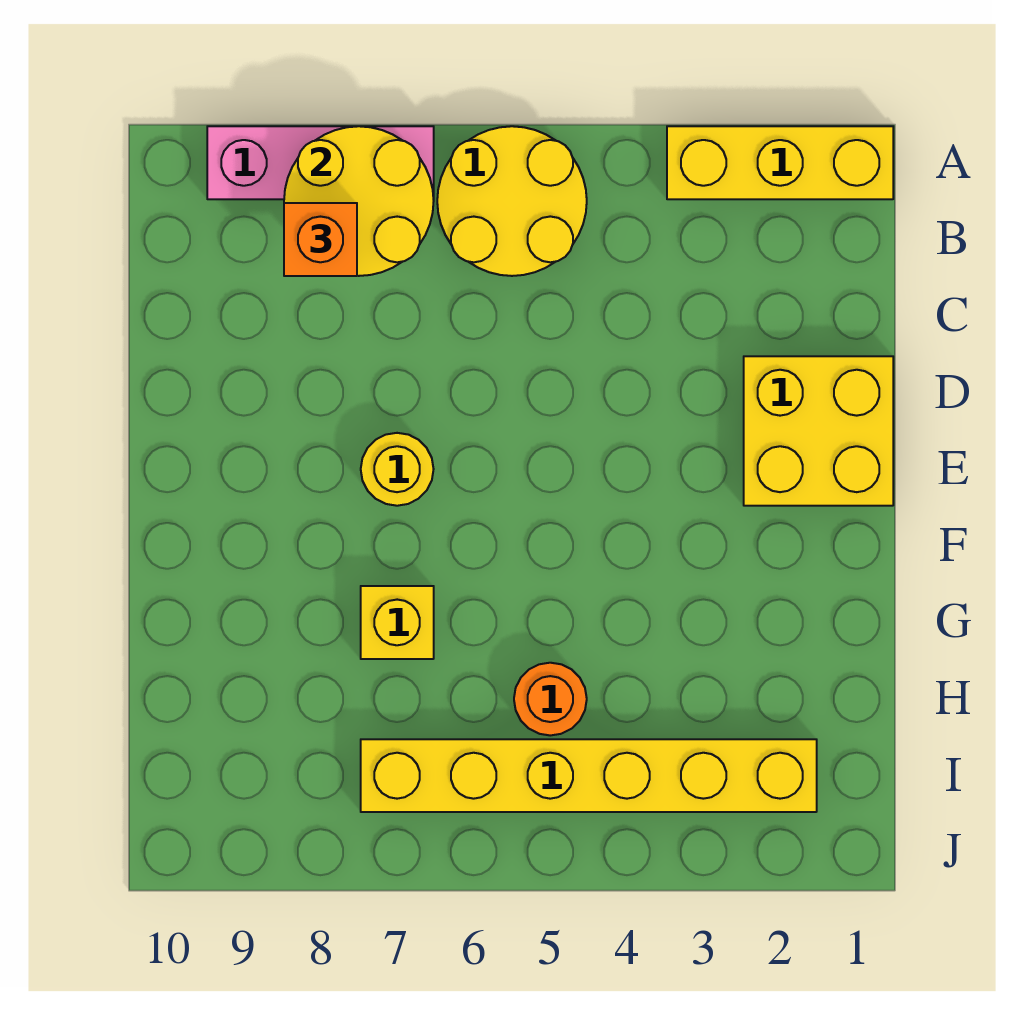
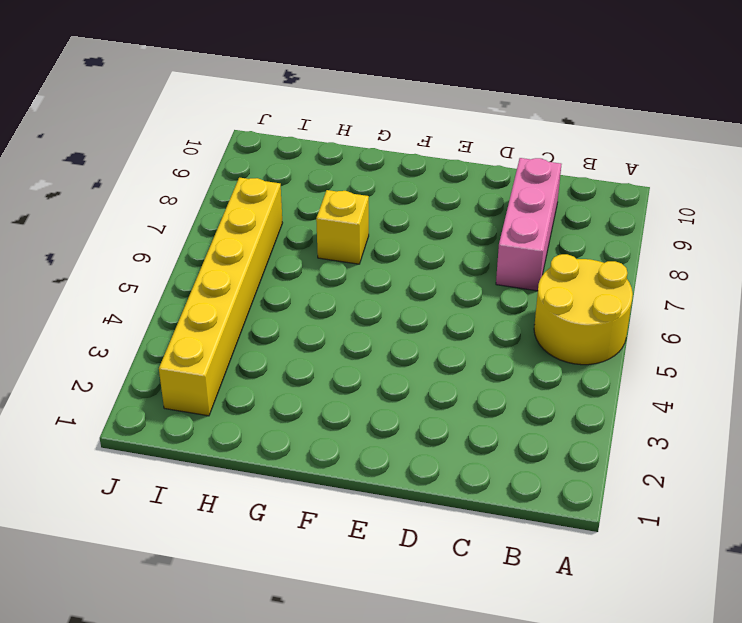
pink 1x3 brick [496,158,561,291] -> pink 1x3 brick moved to [207,126,434,199]
none -> yellow 1x3 brick [667,126,893,199]
none -> yellow 2x2 brick [744,356,893,506]

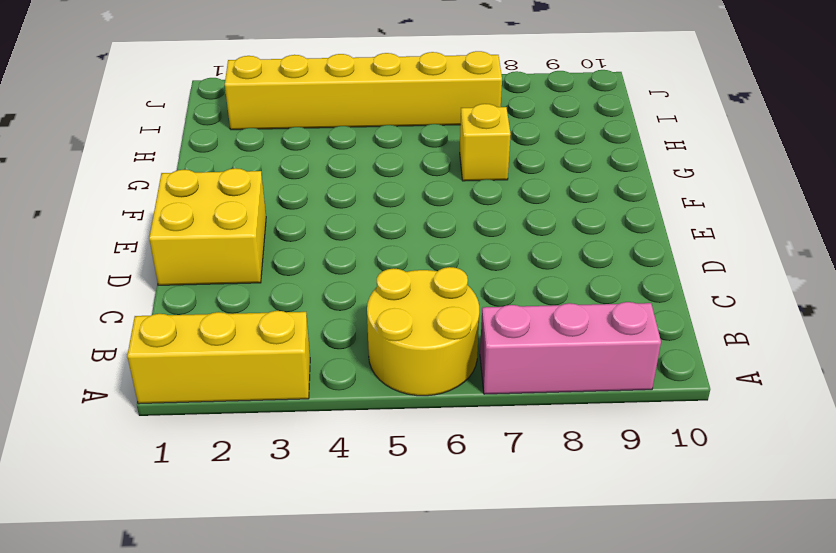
none -> yellow 1x1 round brick [361,433,434,506]
none -> orange 1x1 round brick [514,663,587,736]

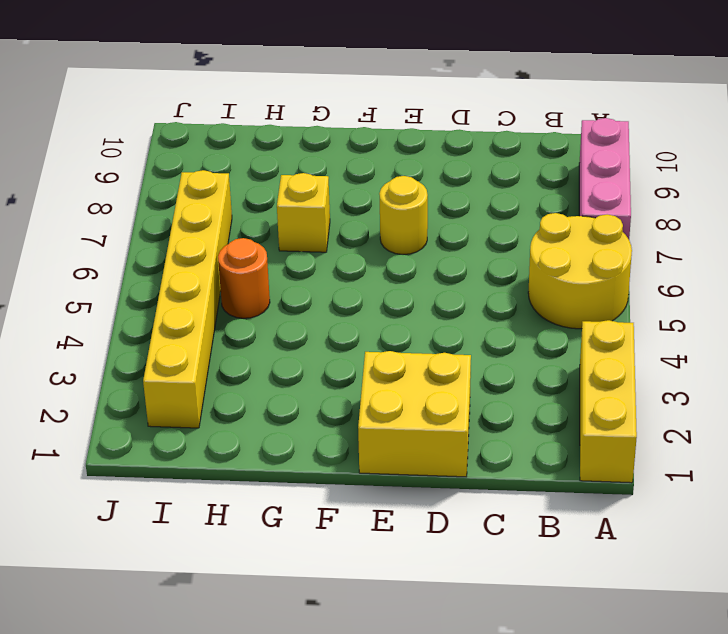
none -> yellow 2x2 round brick [284,126,434,276]
none -> orange 1x1 brick [284,203,357,276]

